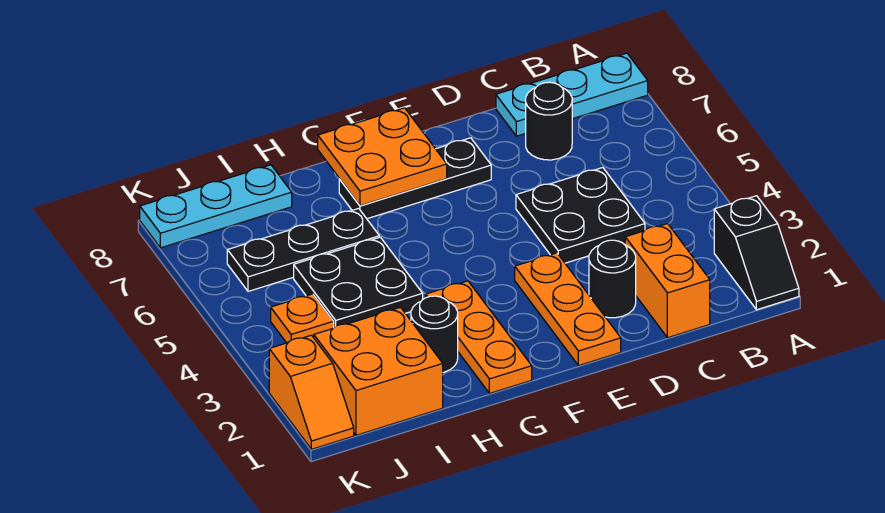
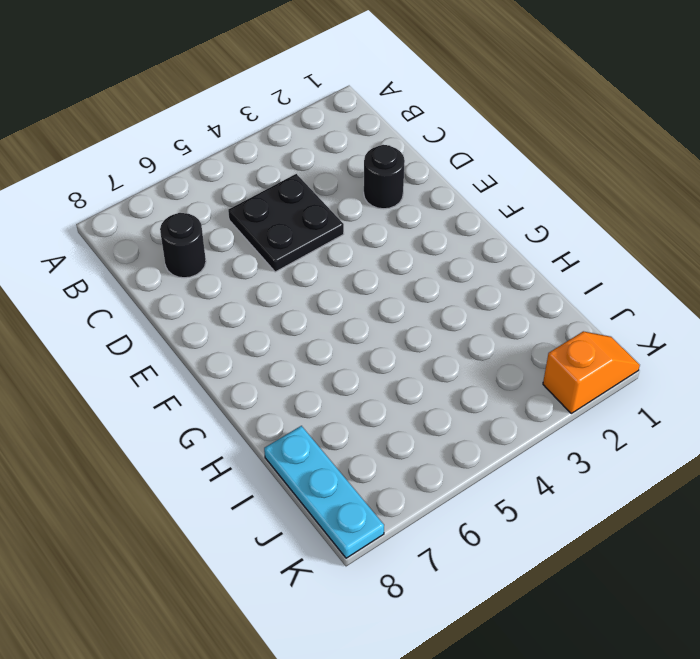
none -> black 1x2 slope [714,196,799,310]
none -> cyan 1x3 plate [496,53,648,136]
none -> orange 1x2 brick [625,224,710,338]

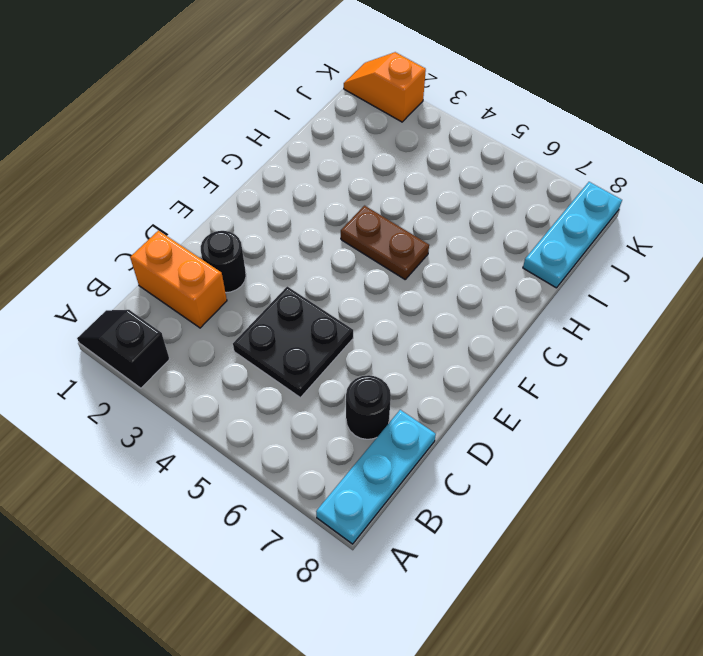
brown 1x2 plate [341,206,429,279] -> none
none -> orange 1x3 plate [515,253,621,366]
none -> black 1x3 plate [339,138,491,219]
none -> orange 1x3 plate [426,281,532,394]

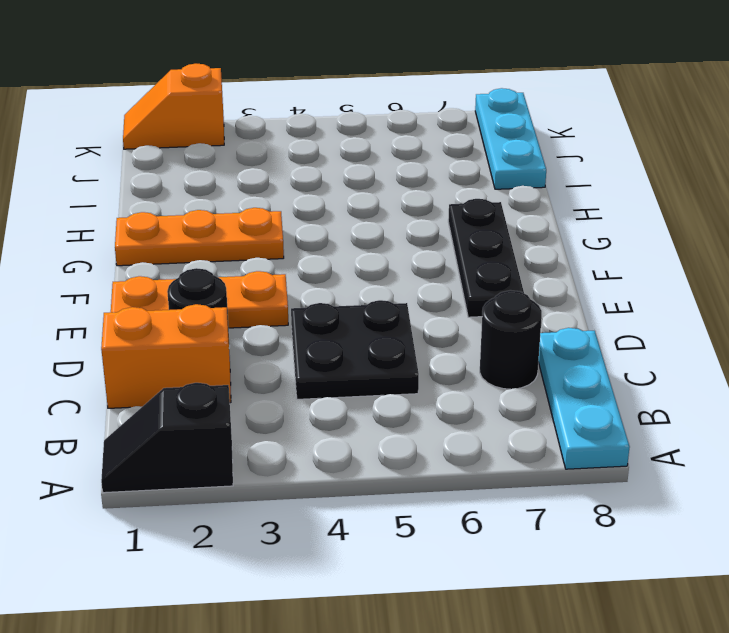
none -> black 1x1 round brick [411,296,458,372]
none -> black 2x2 plate [294,237,423,327]
none -> black 1x3 plate [227,208,379,291]

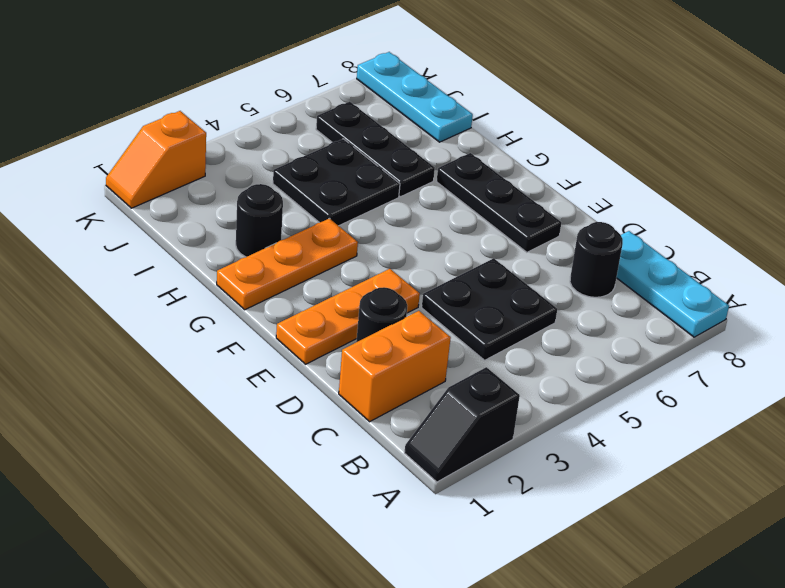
none -> orange 2x2 brick [314,307,443,435]
none -> orange 1x1 plate [271,294,334,343]
none -> orange 2x2 plate [318,108,447,206]

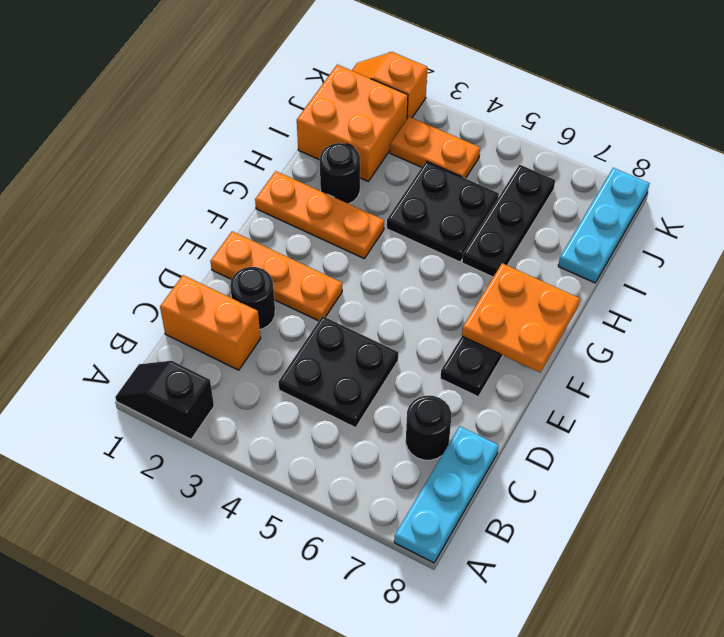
orange 1x2 plate [390,117,480,178] -> orange 1x1 plate [271,294,334,343]

